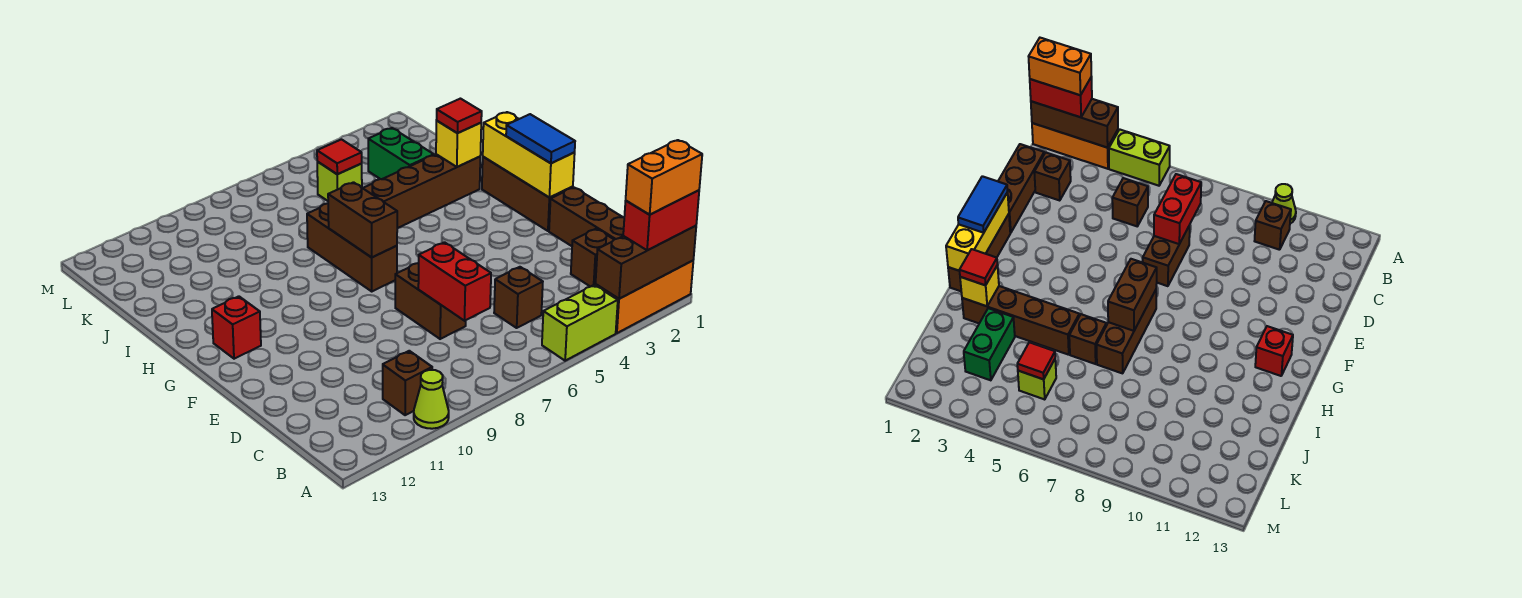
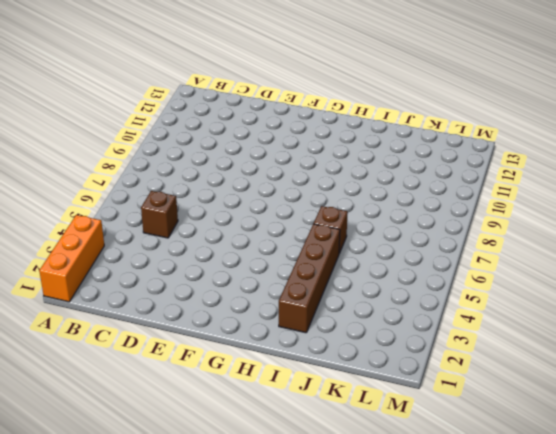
none -> lime 1x2 brick [542,285,618,361]
none -> lime 1x1 cone [414,370,449,429]
none -> brown 1x1 brick [383,351,432,415]

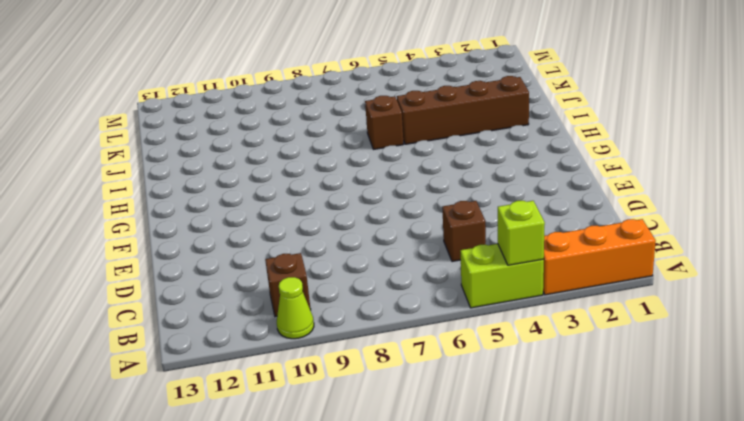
lime 1x1 brick [498,201,545,265] -> lime 1x1 brick moved to [317,162,362,201]
none -> brown 1x3 brick [549,187,624,246]
none -> brown 1x1 brick [571,229,614,287]
none -> brown 1x2 brick [395,263,466,339]

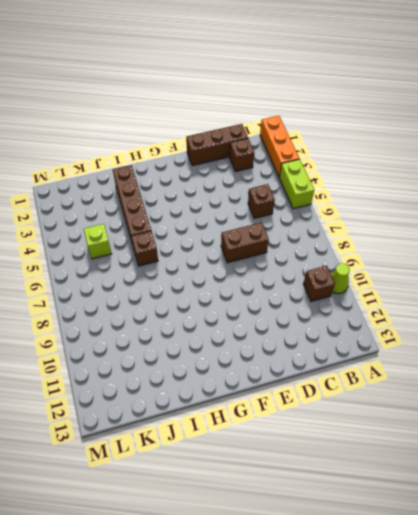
none -> brown 1x3 brick [482,157,573,231]
none -> brown 1x3 brick [307,203,397,291]
none -> red 1x1 brick [212,296,261,359]

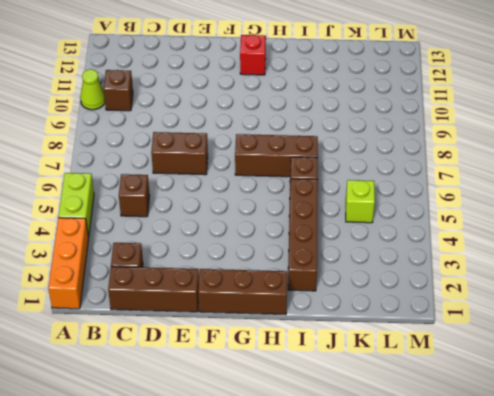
none -> green 1x2 brick [368,128,434,179]
none -> brown 1x3 brick [596,226,696,299]
none -> red 1x2 brick [418,242,491,321]

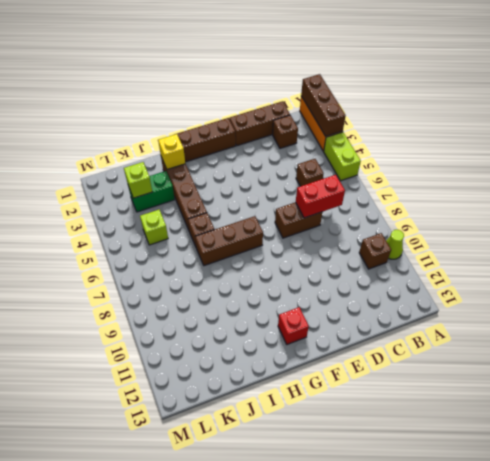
lime 1x1 brick [124,162,152,198] -> none
none -> yellow 1x3 brick [483,112,575,198]
none -> brown 1x2 brick [328,182,397,257]
none -> red 1x1 tile [317,140,362,174]

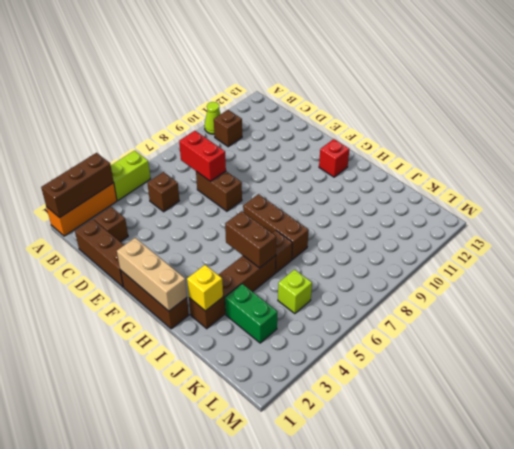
tan 1x3 brick [117,238,187,311] -> yellow 1x3 brick [483,112,575,198]
brown 1x2 brick [225,211,276,268] -> brown 1x2 brick moved to [328,182,397,257]
none -> red 1x1 tile [317,140,362,174]
none -> red 1x2 brick [623,190,699,250]
none -> blue 1x2 tile [506,114,575,163]

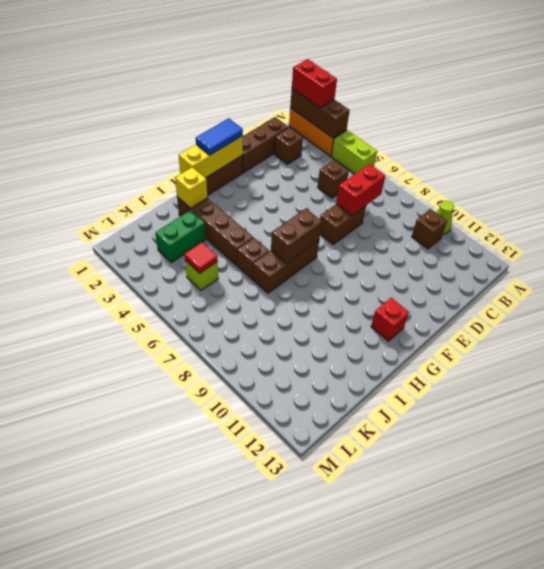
none -> red 1x1 tile [437,99,482,133]
none -> orange 1x2 brick [626,140,702,215]

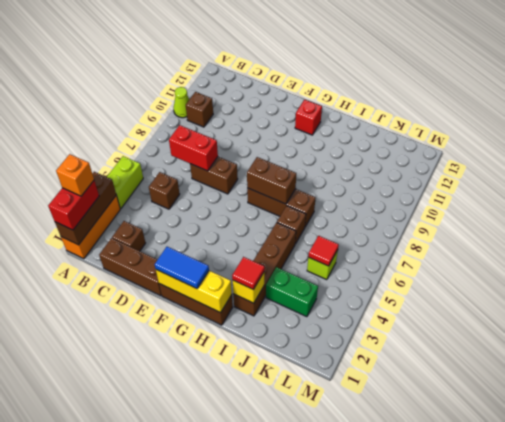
orange 1x1 brick [56,154,94,196] -> orange 1x2 brick [626,140,702,215]

